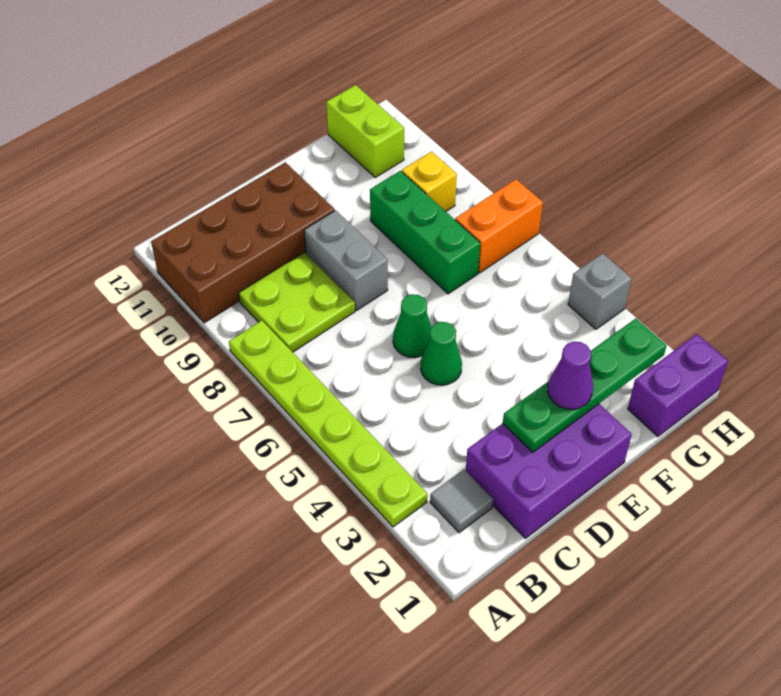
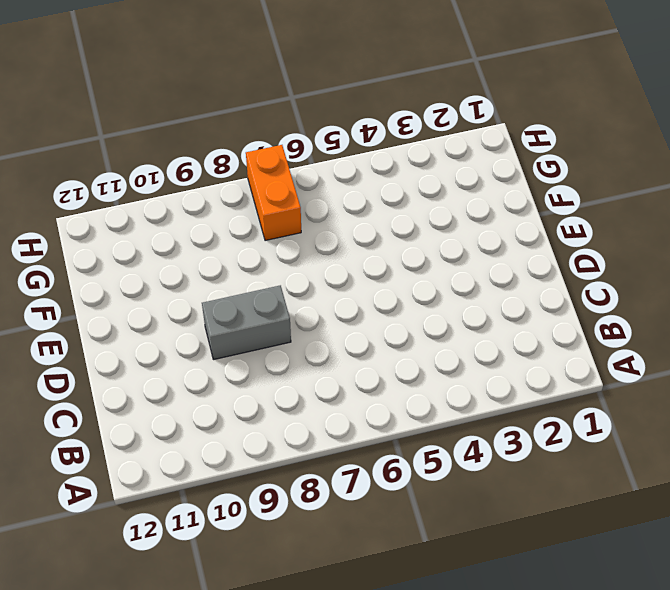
none -> lime 1x6 plate [229,321,427,527]
none -> brown 2x4 brick [151,162,335,323]
none -> grey 1x1 tile [430,470,493,533]

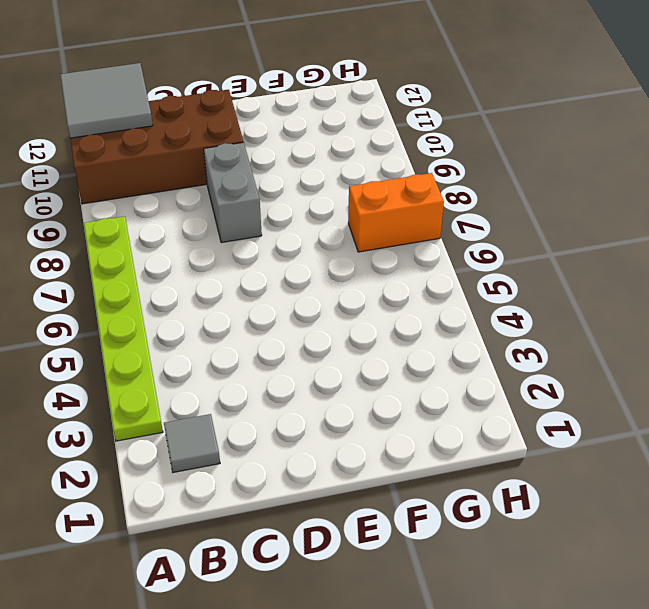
grey 2x2 tile [60,63,153,138] -> none
none -> lime 2x2 plate [239,252,355,352]
none -> purple 2x3 brick [466,404,632,538]
none -> green 1x1 cone [421,322,462,385]

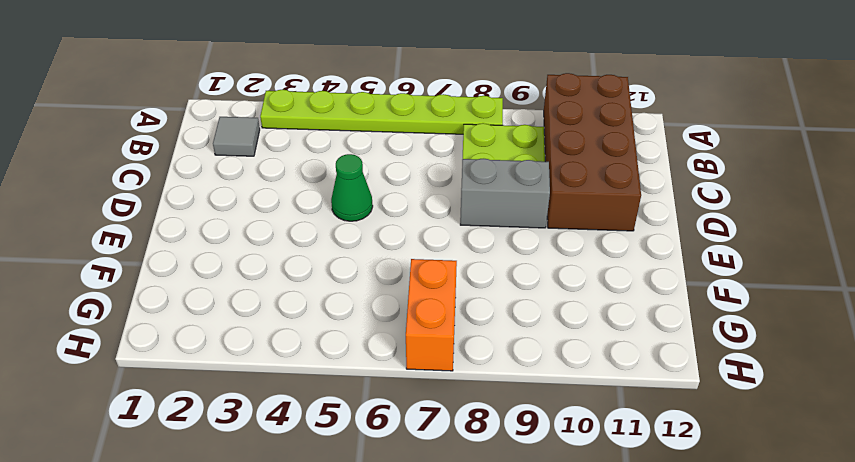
none -> purple 2x3 brick [466,404,632,538]
none -> green 1x1 cone [393,294,431,358]
none -> green 1x3 brick [370,171,480,294]

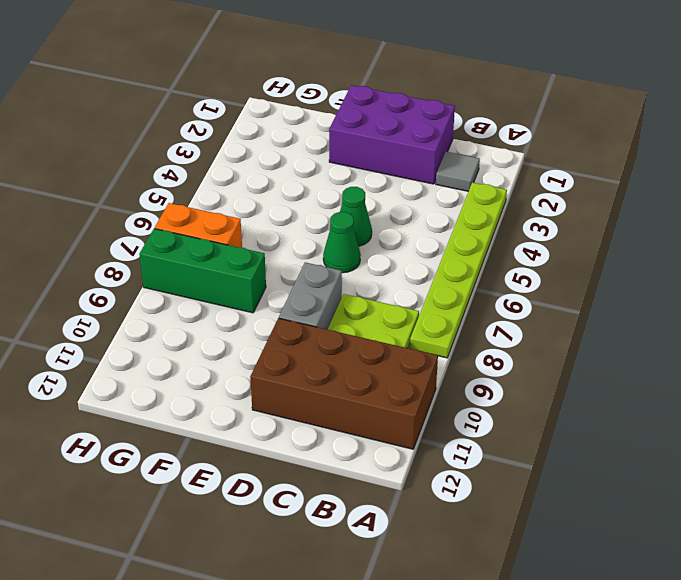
green 1x3 brick [140,229,266,313] -> green 1x3 brick turned to [370,171,480,294]
none -> purple 1x2 brick [628,334,728,436]
none -> yellow 1x1 brick [402,152,457,211]
none -> lime 1x2 brick [326,85,404,177]

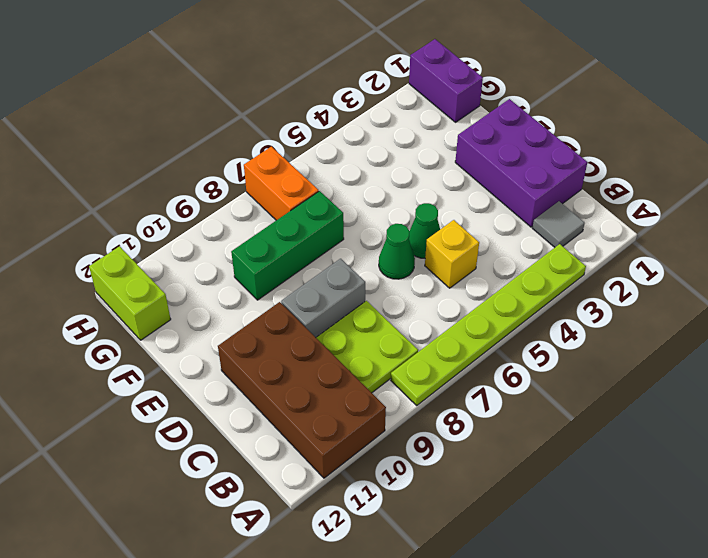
yellow 1x1 brick [425,220,479,288] -> yellow 1x1 brick moved to [402,152,457,211]
lime 1x2 brick [89,246,171,340] -> lime 1x2 brick turned to [326,85,404,177]
none -> grey 1x1 brick [568,253,632,329]
none -> green 1x4 plate [503,318,667,452]
none -> purple 1x1 cone [548,342,593,409]

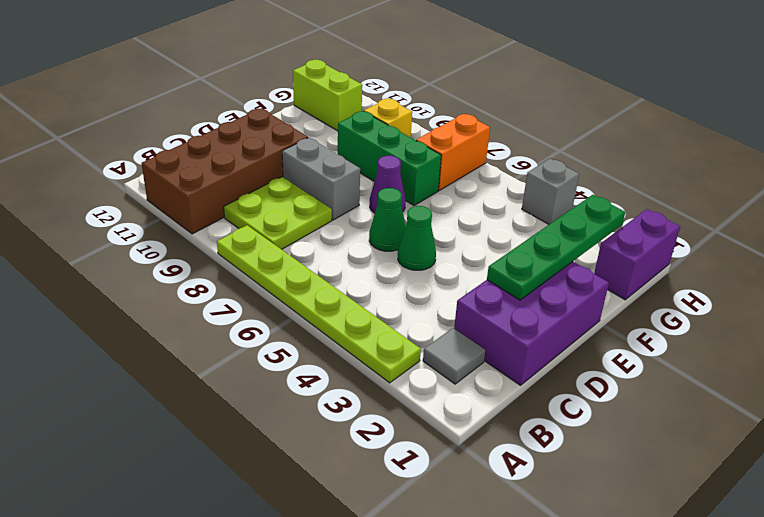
purple 1x1 cone [370,156,406,213] -> purple 1x1 cone moved to [548,342,593,409]

